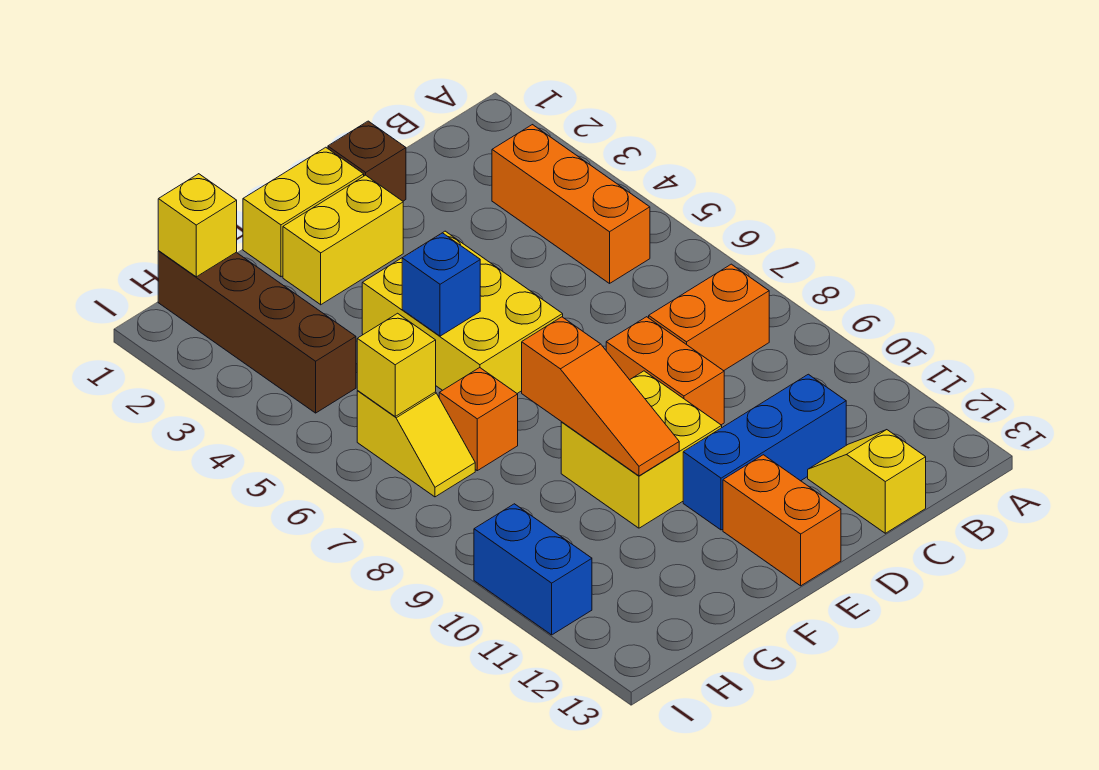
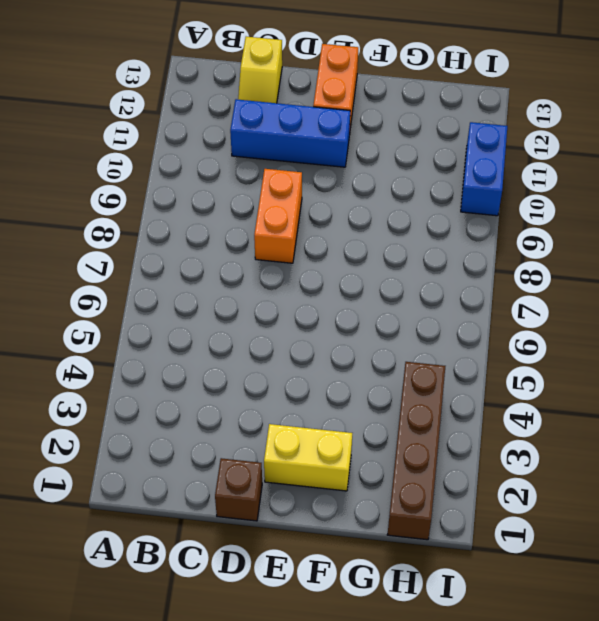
none -> orange 1x3 brick [492,125,650,283]
none -> orange 1x2 brick [649,264,769,371]
none -> yellow 1x2 brick [243,147,364,277]

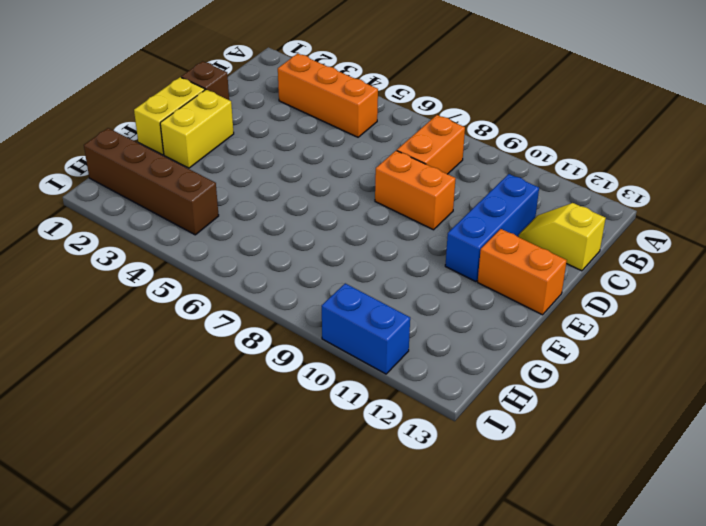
none -> yellow 2x3 brick [362,231,563,393]
none -> yellow 2x2 brick [561,371,722,528]
none -> orange 1x1 brick [439,368,518,471]

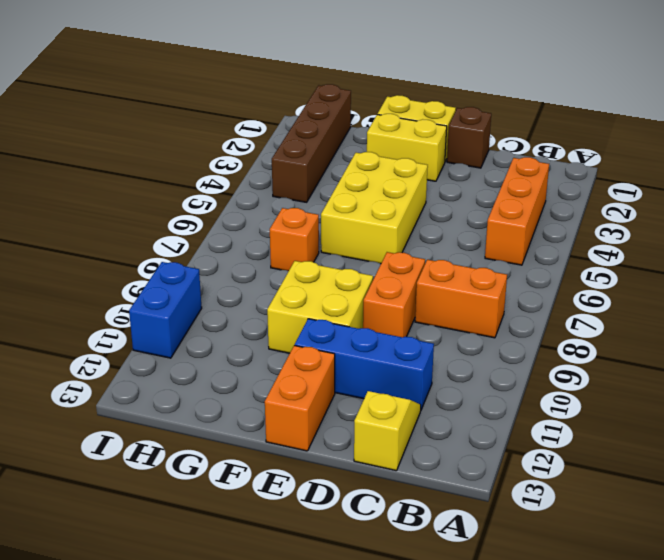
none -> yellow 1x2 slope [357,391,475,497]
none -> blue 1x1 brick [402,233,480,336]
none -> orange 1x3 slope [522,317,679,476]

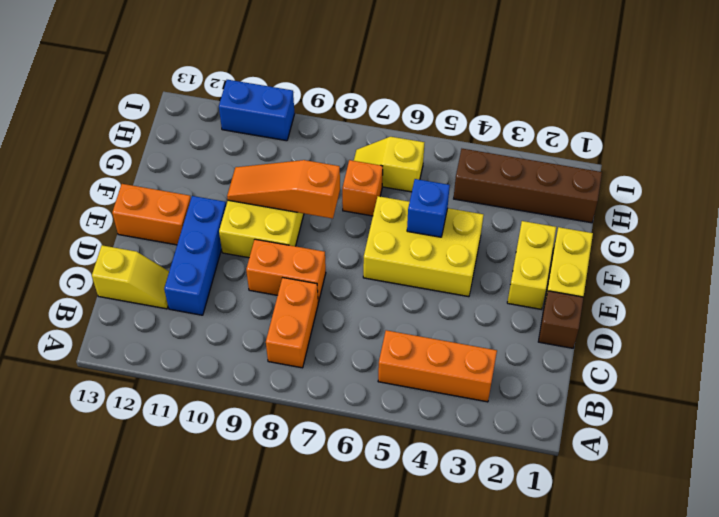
none -> yellow 1x1 brick [158,174,237,277]
none -> yellow 1x1 brick [357,313,436,416]

